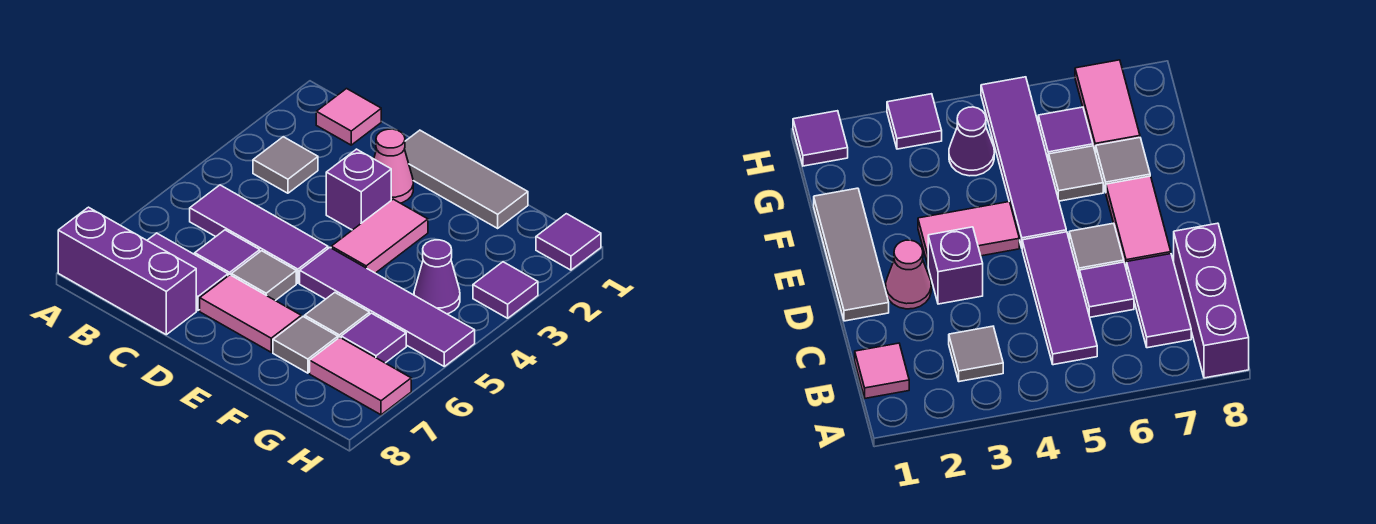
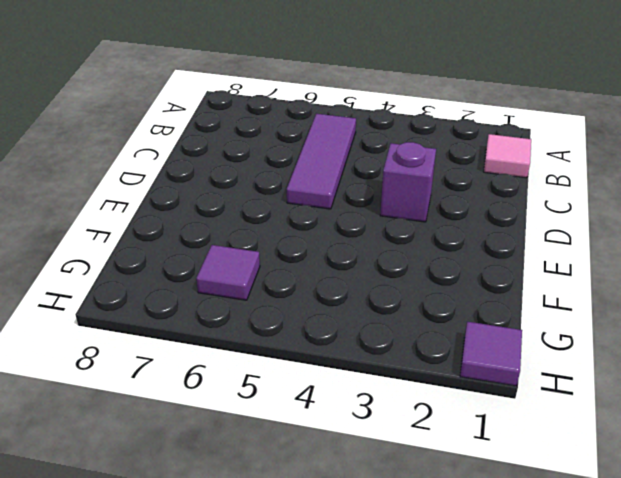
none -> purple 1x3 brick [58,207,196,335]
none -> grey 1x1 tile [253,137,318,193]
none -> purple 1x2 tile [147,233,228,311]

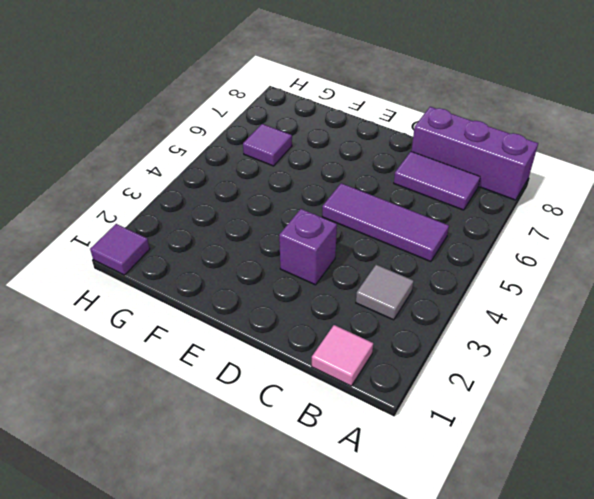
none -> purple 1x1 tile [195,230,260,276]
none -> grey 1x3 tile [405,130,528,228]
none -> pink 1x1 cone [374,129,413,203]

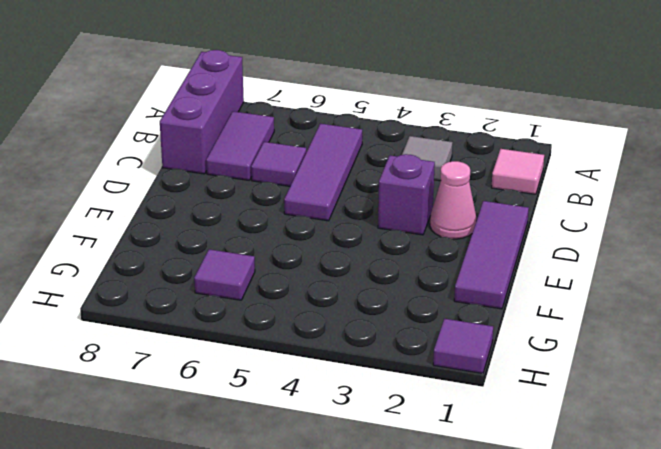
purple 1x3 tile [454,201,529,309] -> grey 1x3 tile [405,130,528,228]
none -> grey 1x1 tile [231,251,296,301]
none -> pink 1x2 tile [200,275,301,352]
none -> pink 1x2 tile [331,199,428,273]

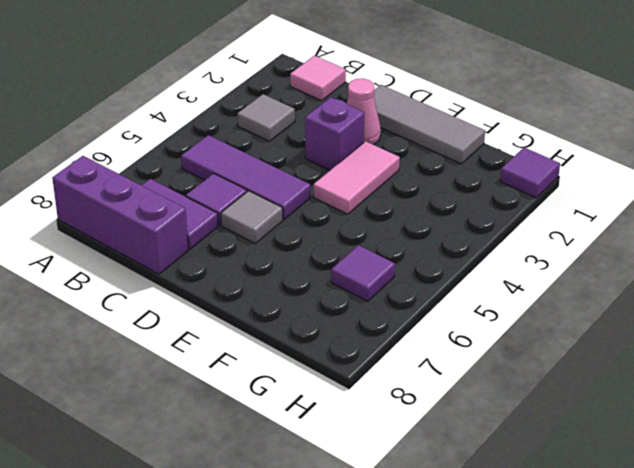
none -> pink 1x2 tile [200,275,301,352]
none -> purple 1x4 tile [300,248,475,366]
none -> grey 1x1 tile [305,293,370,338]

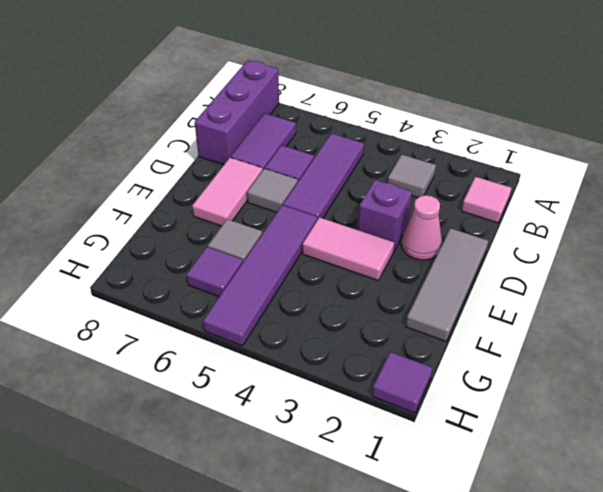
none -> grey 1x1 tile [273,316,338,373]
none -> purple 1x1 cone [414,240,460,314]
none -> pink 1x2 tile [310,337,411,415]

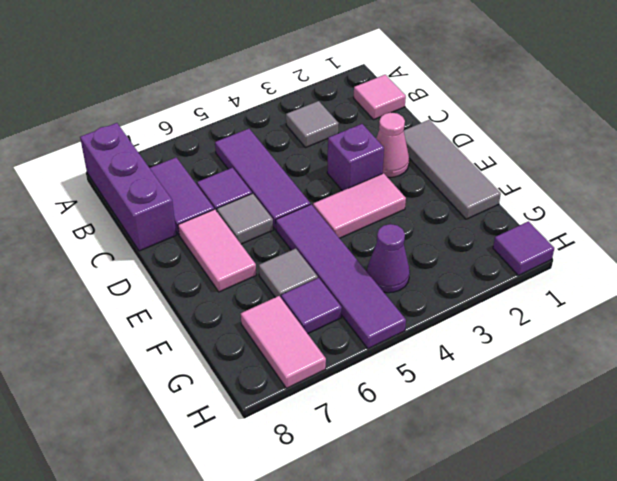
none -> grey 1x1 tile [273,316,338,373]
none -> purple 1x1 tile [473,262,538,318]

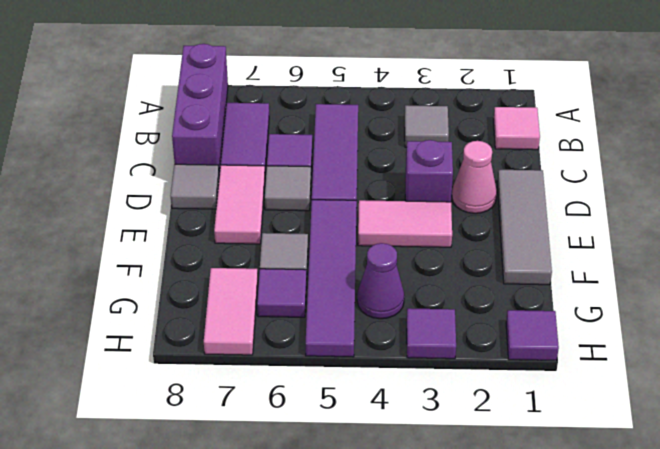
grey 1x1 tile [171,164,219,209] -> grey 1x1 tile moved to [273,316,338,373]

